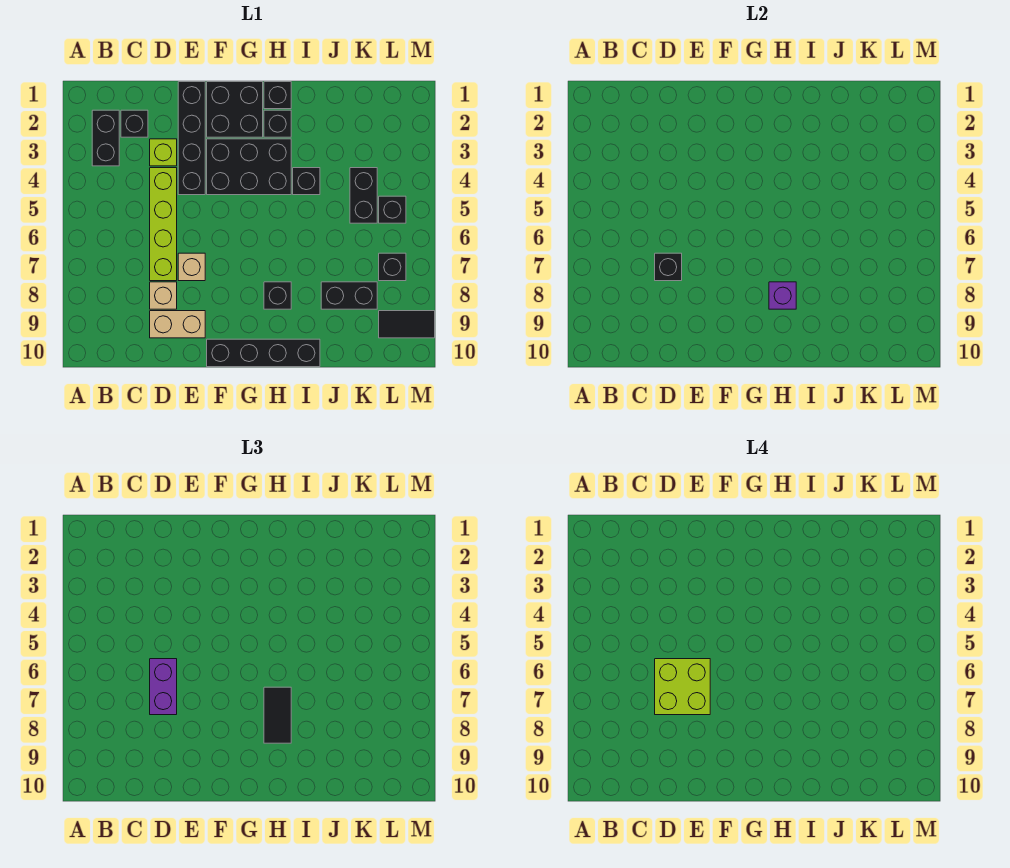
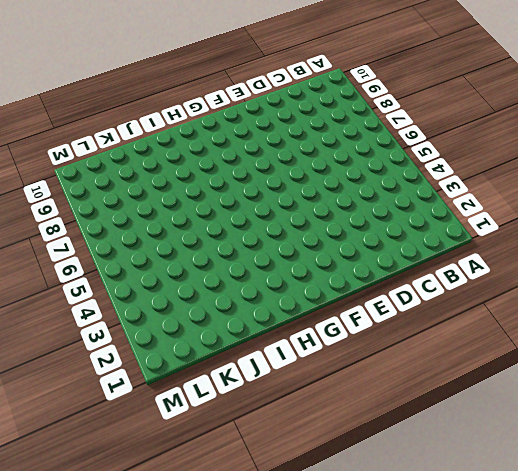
none -> black 1x2 brick [92,110,119,166]
none -> black 1x1 brick [121,110,148,137]
none -> lime 1x1 brick [150,139,177,166]

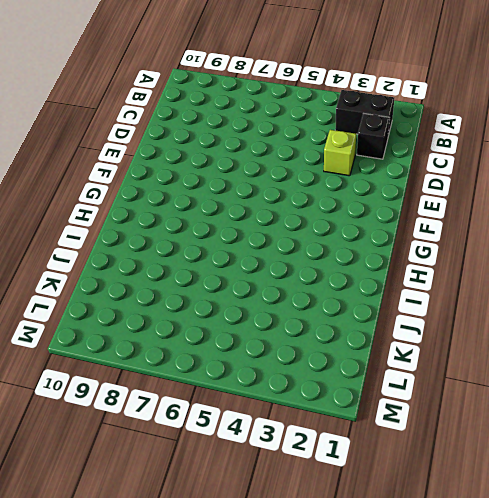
none -> lime 1x4 brick [150,168,177,281]
none -> tan 1x1 brick [150,282,177,309]
none -> tan 1x2 brick [150,311,205,338]

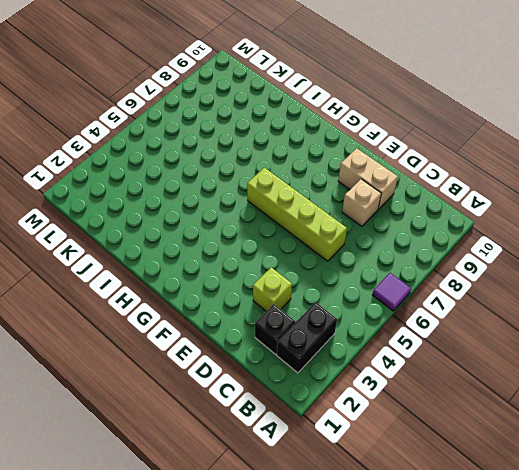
purple 1x1 tile [372,273,411,311] -> none
lime 1x4 brick [247,168,347,261] -> lime 1x4 brick turned to [150,168,177,281]
none -> black 1x4 brick [178,82,205,195]
none -> tan 1x1 brick [178,253,205,281]
none -> black 2x2 brick [207,82,263,137]

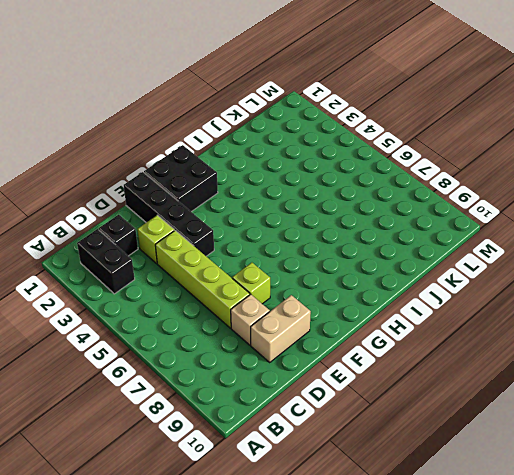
lime 1x1 brick [232,263,270,304] -> tan 1x1 brick [178,253,205,281]
none -> black 2x3 brick [207,139,291,195]
none -> black 1x4 brick [207,339,320,367]
none -> black 1x1 brick [264,82,291,109]

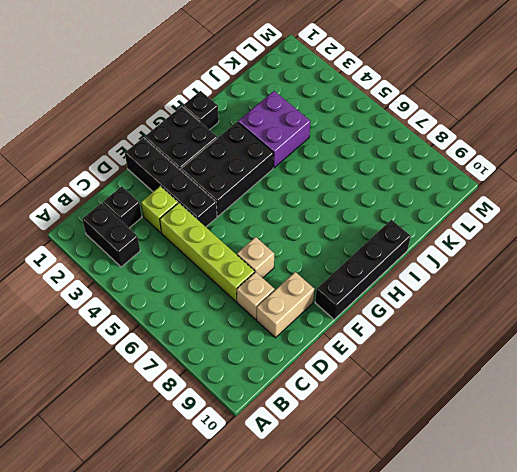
purple 2x2 brick [238,91,310,168] -> black 1x1 brick [293,168,320,195]
none -> black 1x1 brick [264,110,291,137]
none -> black 1x1 brick [264,282,291,309]
none -> black 1x2 brick [321,282,377,309]

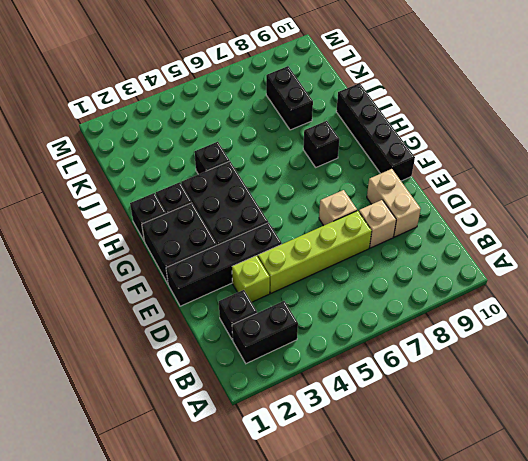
none -> black 1x2 brick [350,168,377,223]
none -> black 1x1 brick [379,196,406,223]
none -> black 1x1 brick [379,253,406,281]

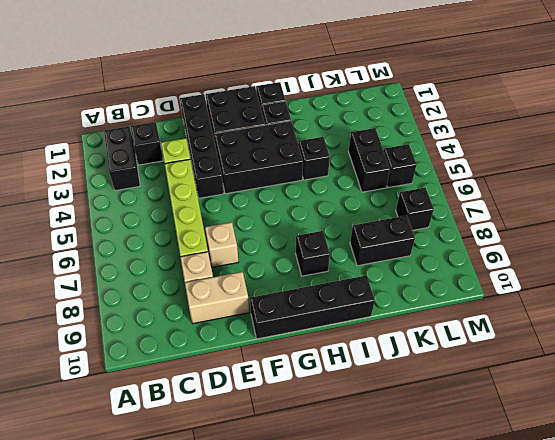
none -> black 1x2 tile [379,311,435,338]
none -> black 1x1 brick [655,253,682,281]
none -> purple 1x1 brick [769,282,796,309]

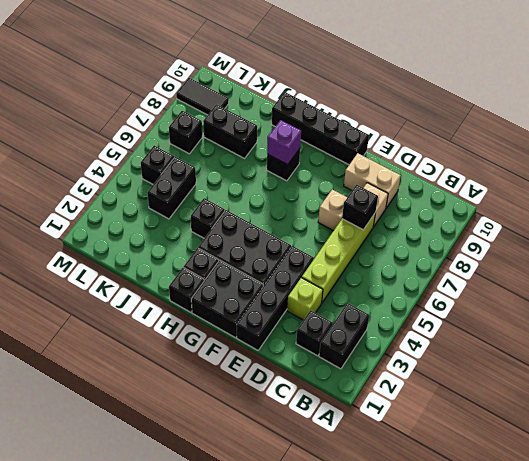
none -> purple 1x2 brick [150,659,177,715]
none -> black 1x2 tile [264,687,291,743]
none -> lime 2x2 brick [655,659,710,715]

